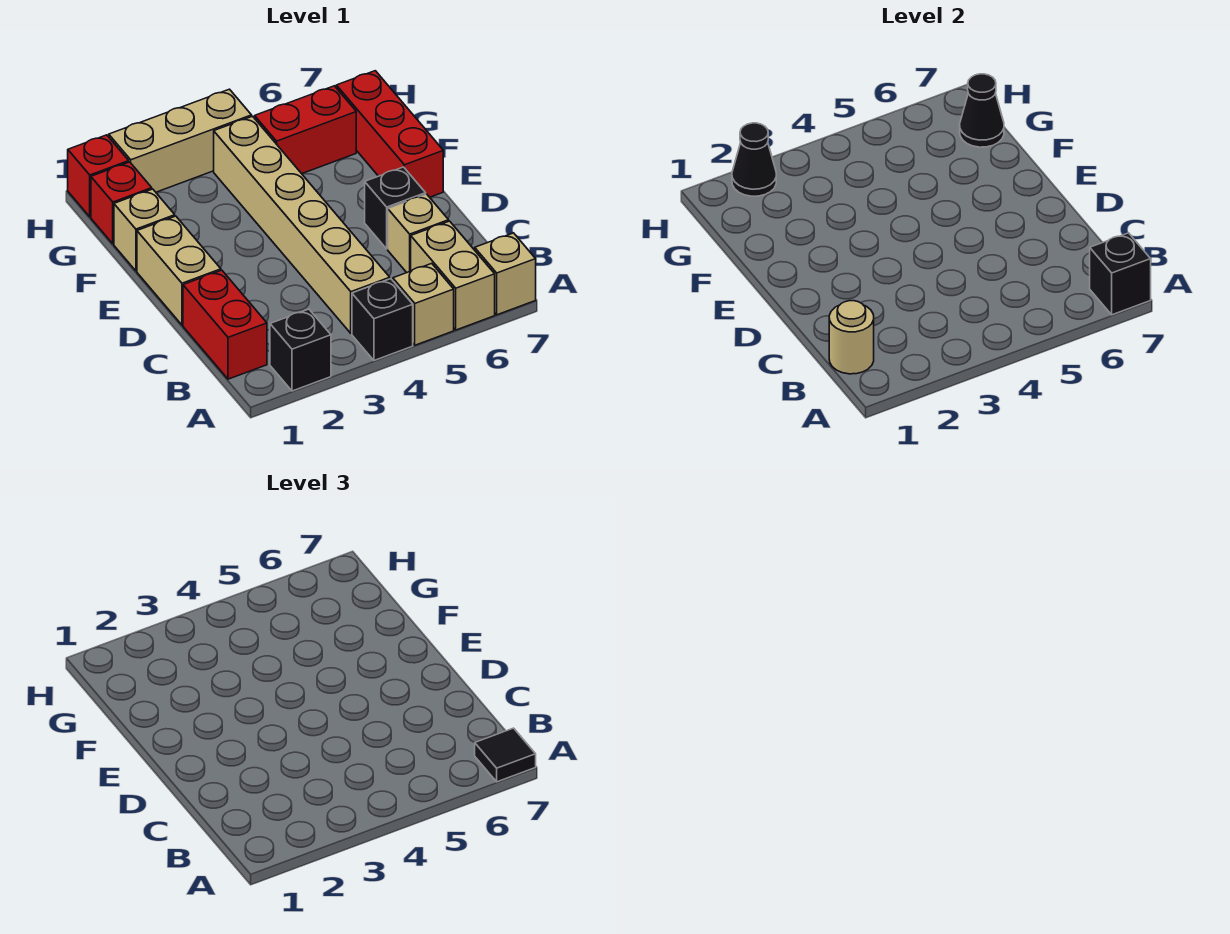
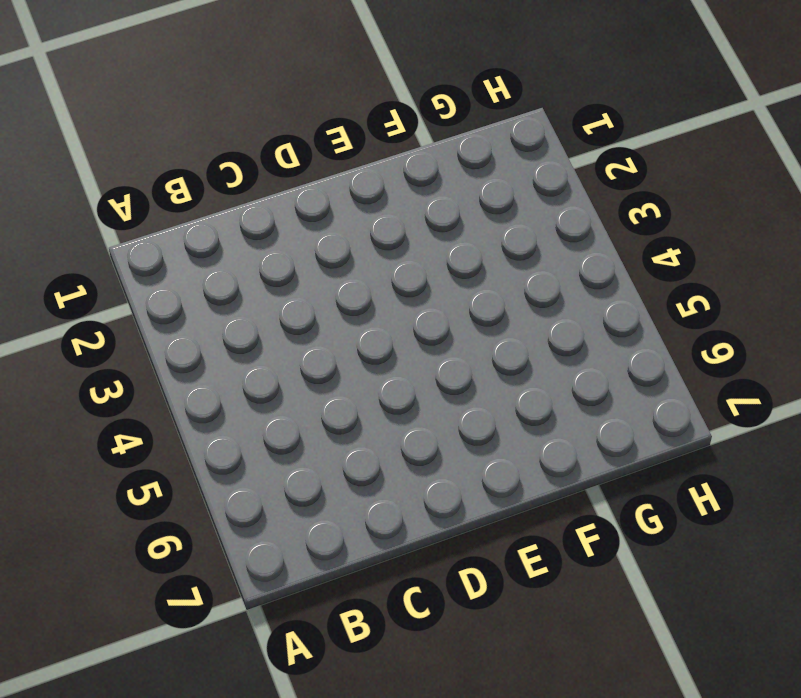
none -> black 1x1 brick [270,309,331,391]
none -> black 1x1 brick [352,279,413,360]
none -> tan 1x1 brick [393,263,454,345]

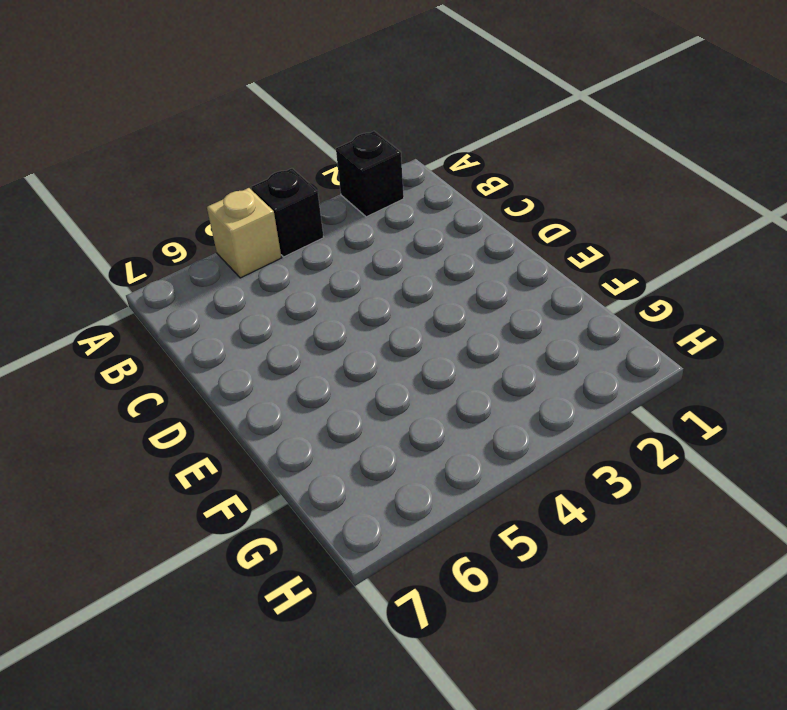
none -> tan 1x2 brick [411,221,495,330]
none -> tan 1x1 brick [475,233,536,315]
none -> red 1x2 brick [183,270,267,379]

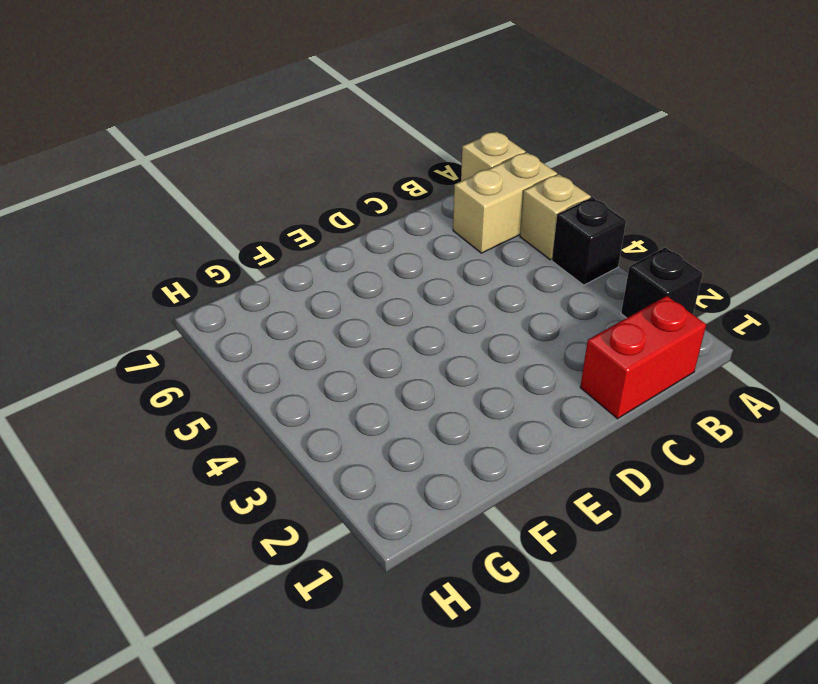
none -> tan 1x6 brick [214,116,390,333]
none -> tan 1x1 brick [388,194,449,272]
none -> tan 1x2 brick [137,216,221,325]

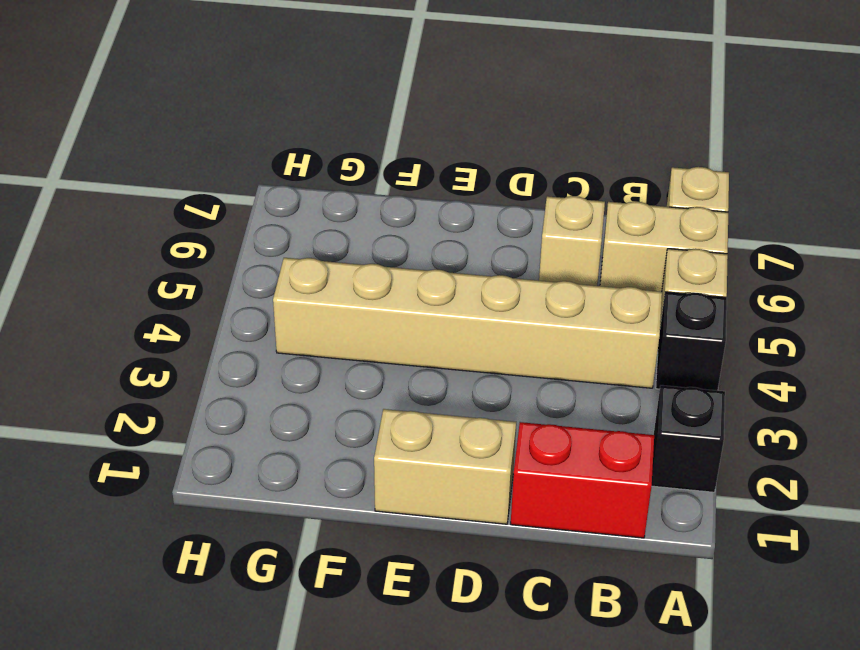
none -> black 1x1 brick [365,167,426,249]
none -> red 1x3 brick [336,71,443,197]
none -> tan 1x1 brick [114,189,175,271]

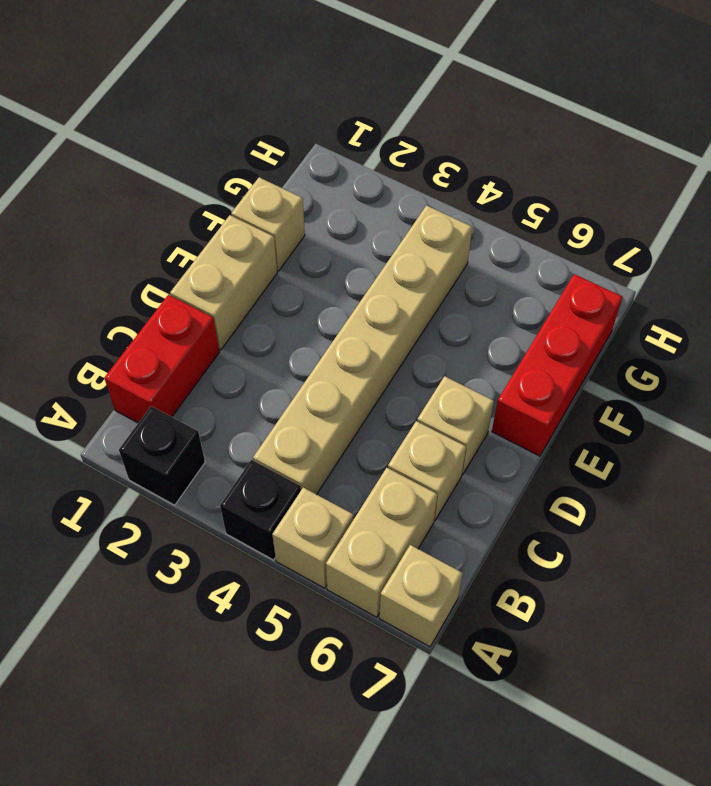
tan 1x1 brick [417,376,494,475] -> black 1x1 brick [365,167,426,249]
none -> red 1x1 brick [91,162,152,244]
none -> red 1x2 brick [255,86,356,174]
none -> red 1x1 brick [68,135,129,217]

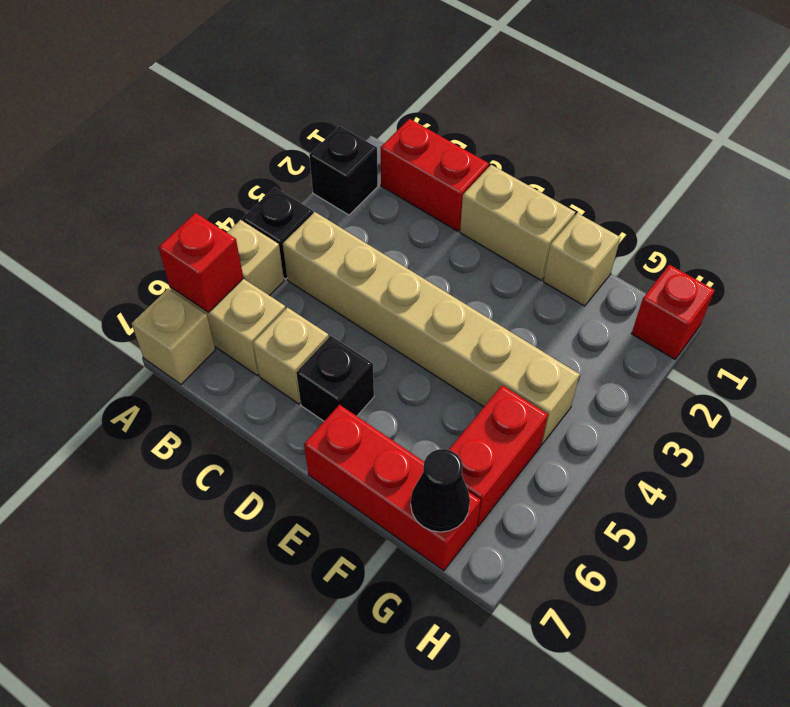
red 1x1 brick [158,213,243,312] -> red 1x1 brick moved to [91,162,152,244]
none -> tan 1x3 brick [109,89,252,192]
none -> black 1x1 brick [1090,233,1151,315]
none -> tan 1x1 round brick [829,301,874,374]

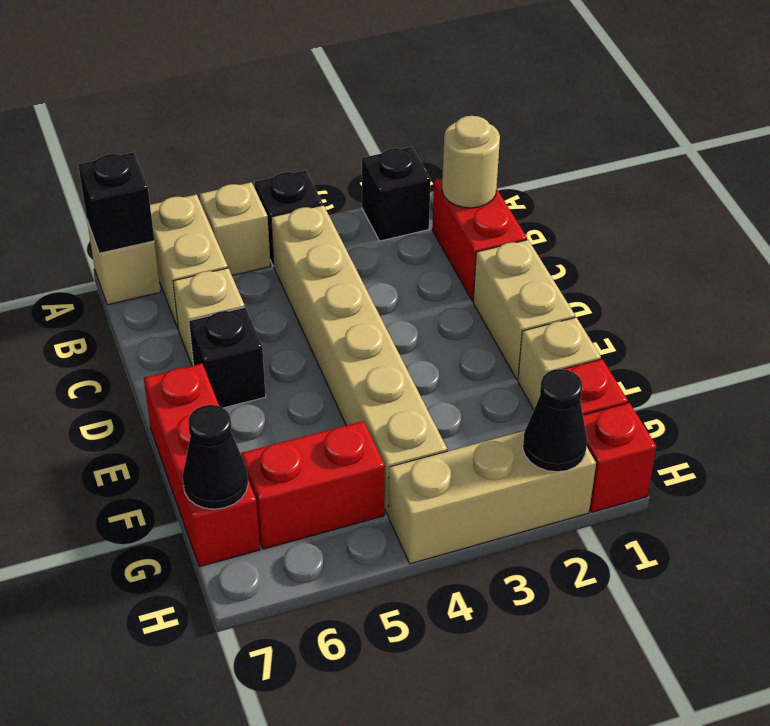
none -> black 1x1 tile [475,728,536,782]

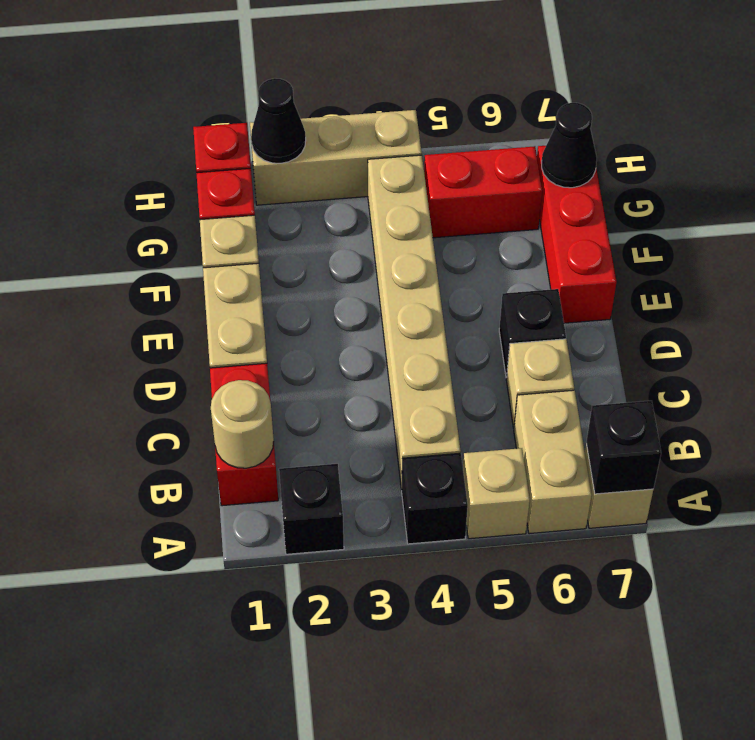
none -> black 1x1 tile [475,728,536,782]

